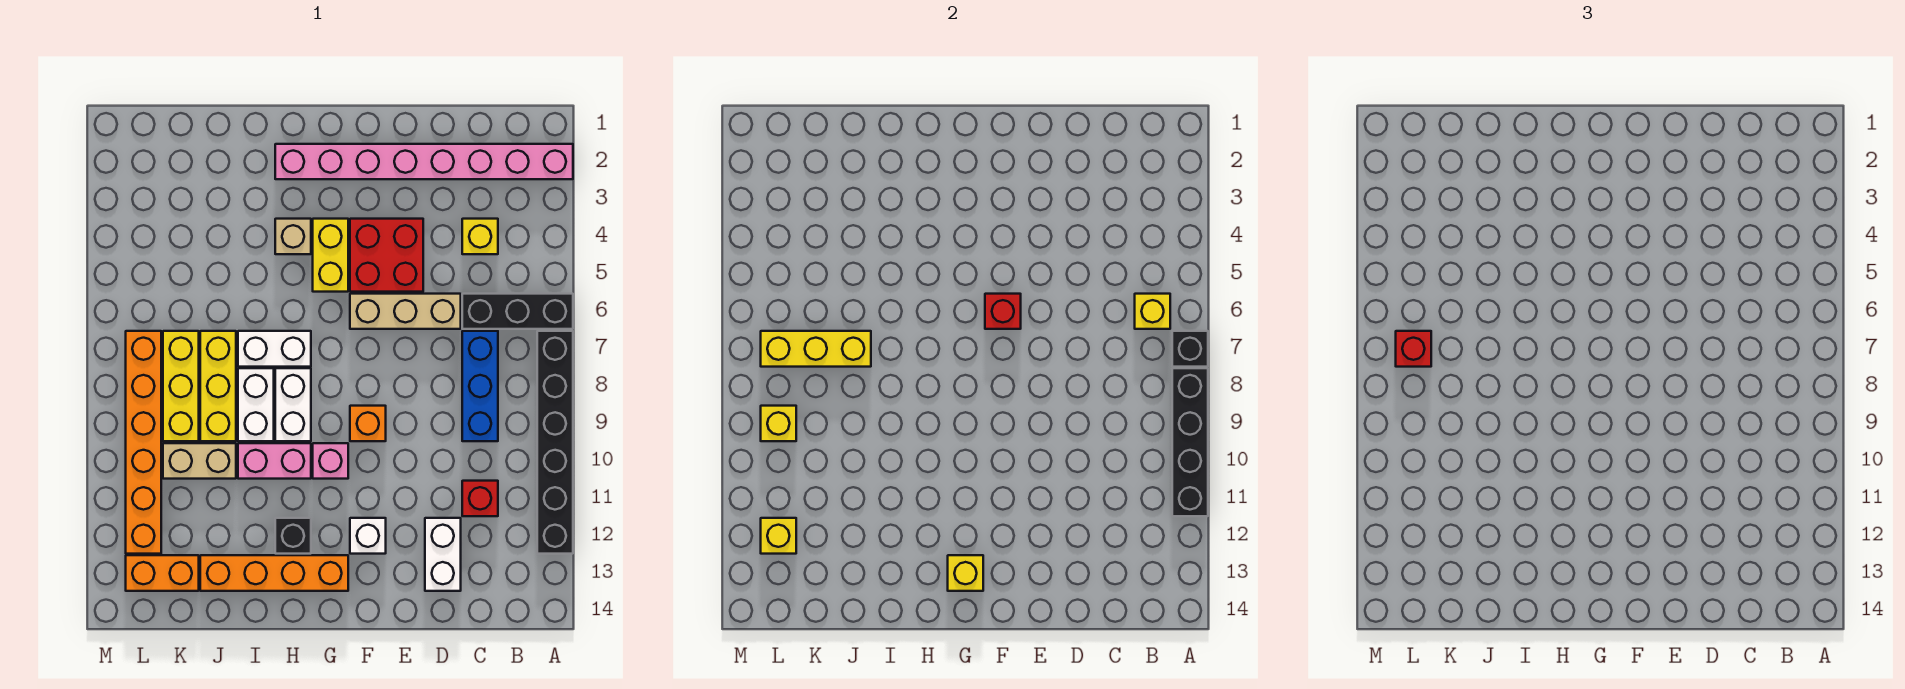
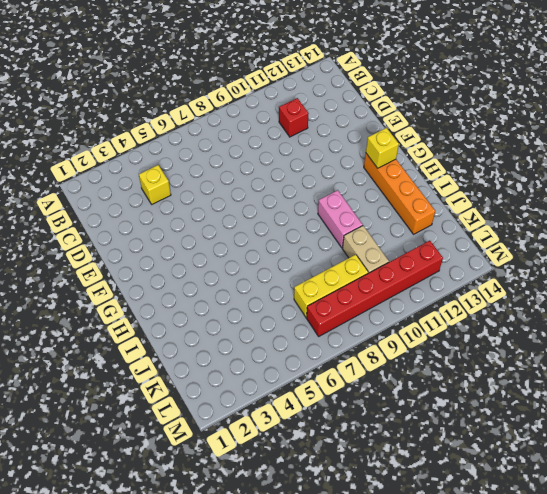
red 1x6 brick [306,241,443,336] -> orange 1x6 brick [126,331,161,554]
none -> pink 1x8 brick [275,144,573,179]
none -> black 1x3 brick [462,294,573,329]
none -> black 1x6 brick [537,331,573,554]
none -> blue 1x3 brick [462,331,498,441]

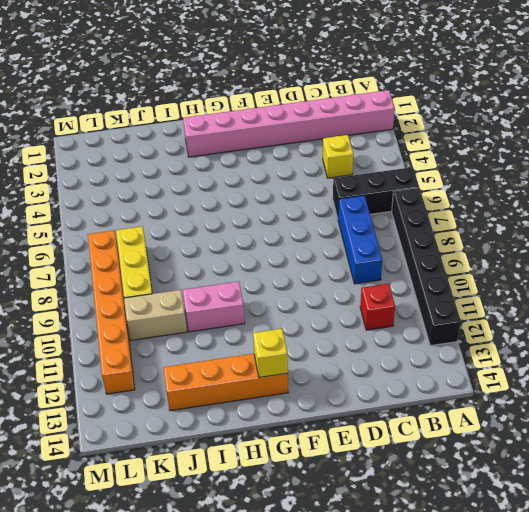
none -> tan 1x3 brick [350,294,461,329]
none -> white 1x2 brick [425,518,461,591]
none -> red 2x2 brick [350,219,423,292]
none -> orange 1x1 brick [350,406,386,441]

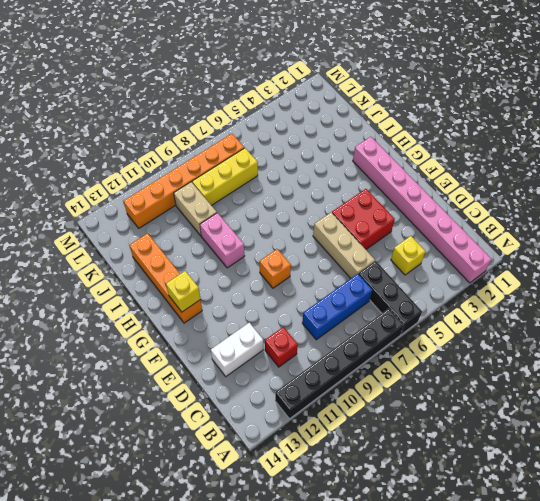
none -> white 1x1 brick [350,518,386,554]
none -> yellow 1x2 brick [313,219,348,292]
none -> pink 1x1 brick [313,443,348,479]
none -> tan 1x1 brick [275,219,311,254]

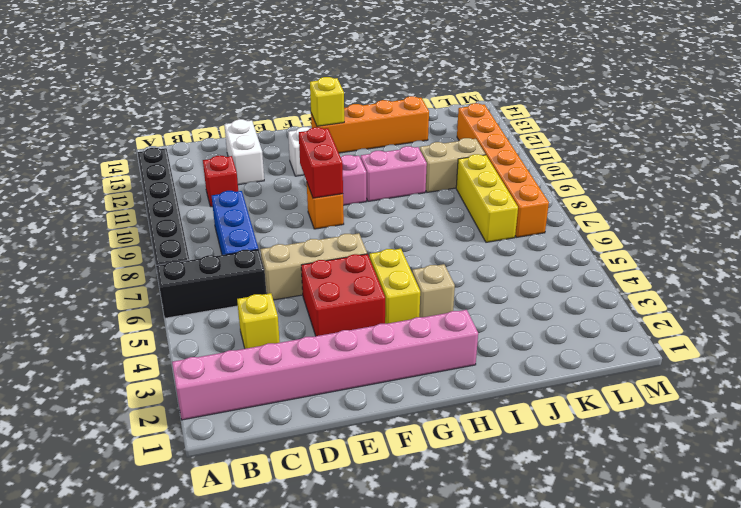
red 1x2 brick [299,127,343,198] -> none
none -> white 1x2 brick [238,331,311,367]
none -> white 1x2 brick [275,368,311,441]
none -> black 1x1 brick [275,518,311,554]
none -> white 1x2 brick [238,368,274,441]

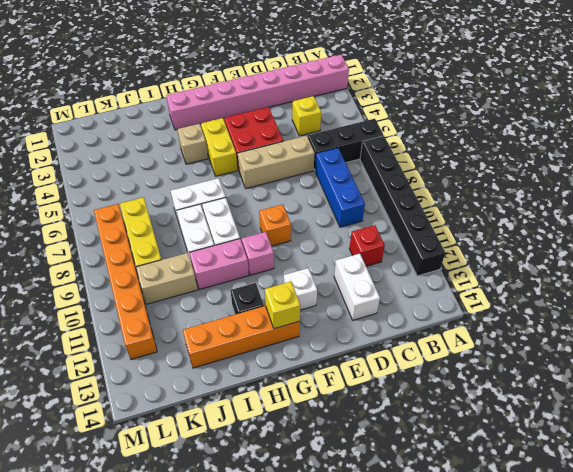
none -> yellow 1x3 brick [200,331,236,441]
none -> orange 1x2 brick [126,555,199,591]
none -> black 1x1 brick [1172,331,1208,367]
none -> black 1x4 brick [1172,368,1208,516]

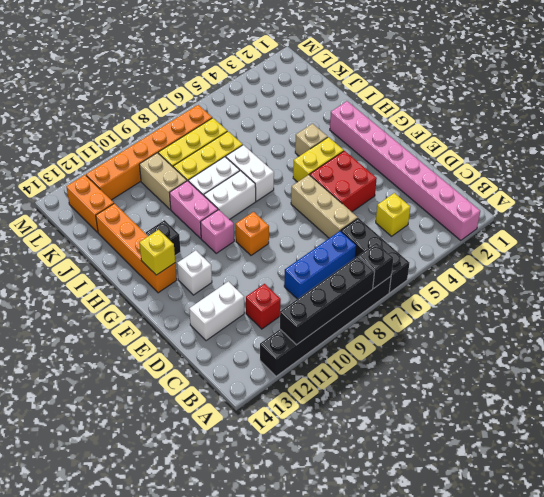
none -> yellow 1x1 brick [1135,294,1170,329]
none -> red 1x1 brick [985,294,1021,329]
none -> yellow 1x3 brick [761,331,871,367]
none -> yellow 1x1 brick [761,406,796,441]

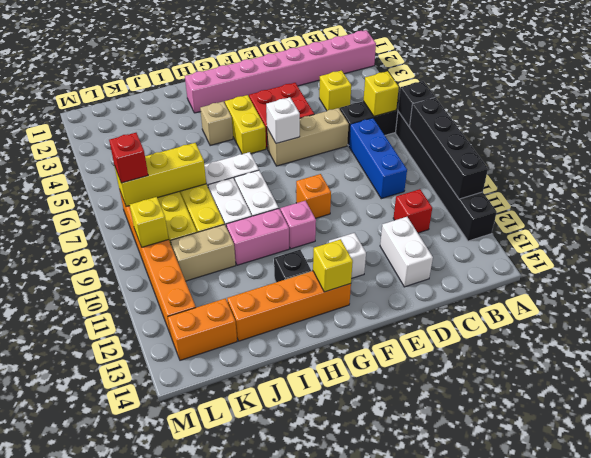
white 1x1 brick [266,97,300,144] -> red 1x1 brick [985,294,1021,329]
none -> yellow 1x1 brick [761,518,796,554]

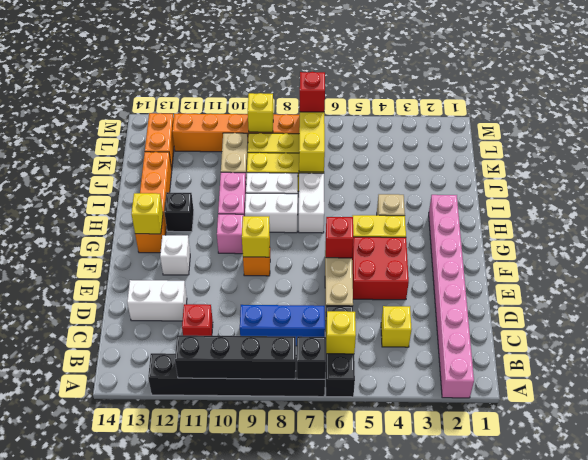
yellow 1x1 brick [242,216,270,257] -> yellow 1x1 brick moved to [761,518,796,554]

